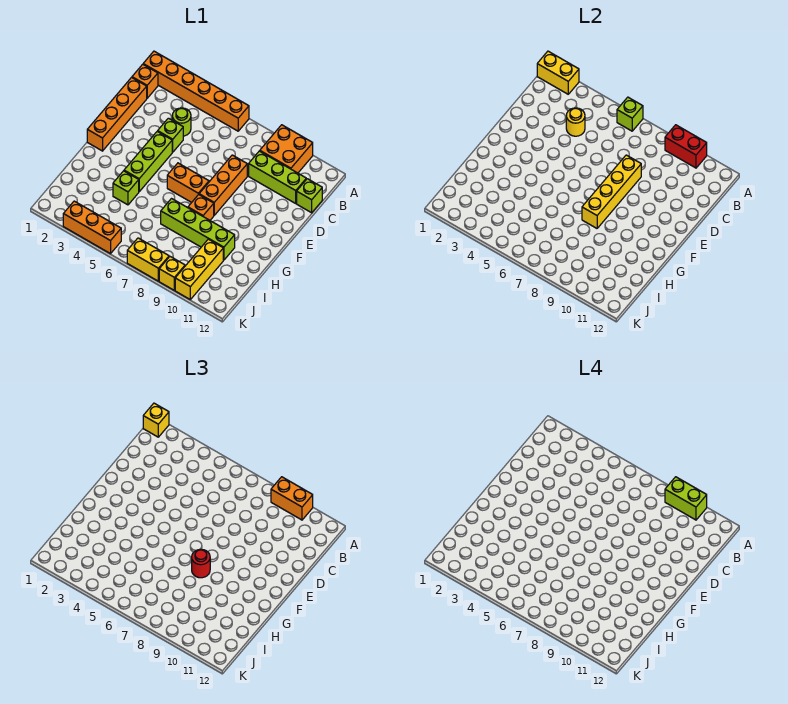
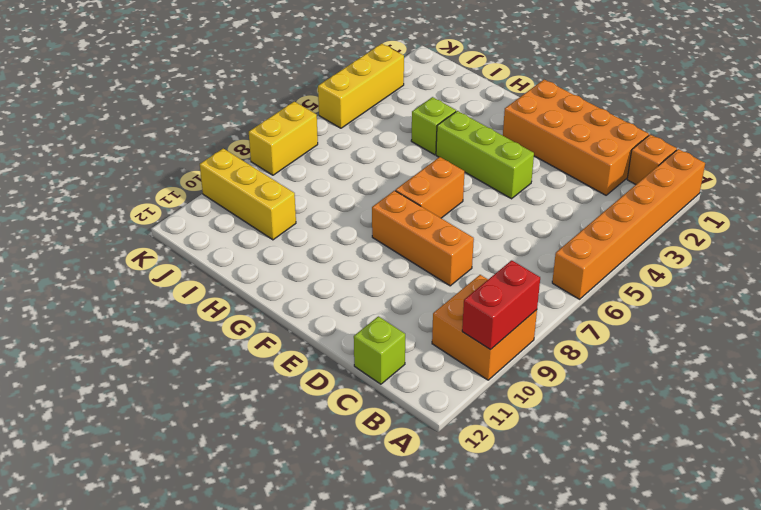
orange 2x4 brick [503,80,649,195] -> orange 1x4 brick [87,78,147,151]
yellow 1x3 brick [318,44,404,128] -> orange 1x3 brick [63,201,121,254]
none -> lime 1x1 round brick [172,108,191,136]
none -> lime 1x3 brick [249,151,306,203]
none -> lime 1x1 brick [158,118,183,152]

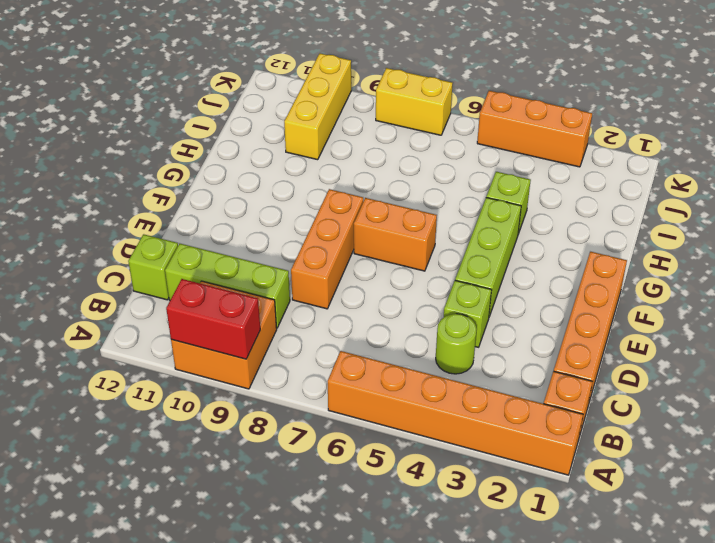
none -> orange 1x1 brick [188,195,214,220]
none -> lime 1x4 brick [161,199,235,260]
none -> yellow 1x1 brick [159,257,185,290]

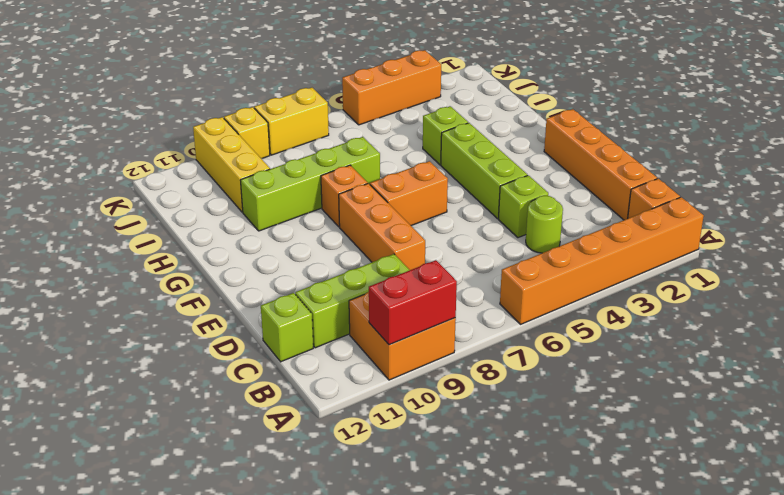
none -> yellow 1x2 brick [537,51,579,94]
none -> lime 1x1 brick [617,97,643,131]
none -> yellow 1x1 round brick [566,108,585,136]

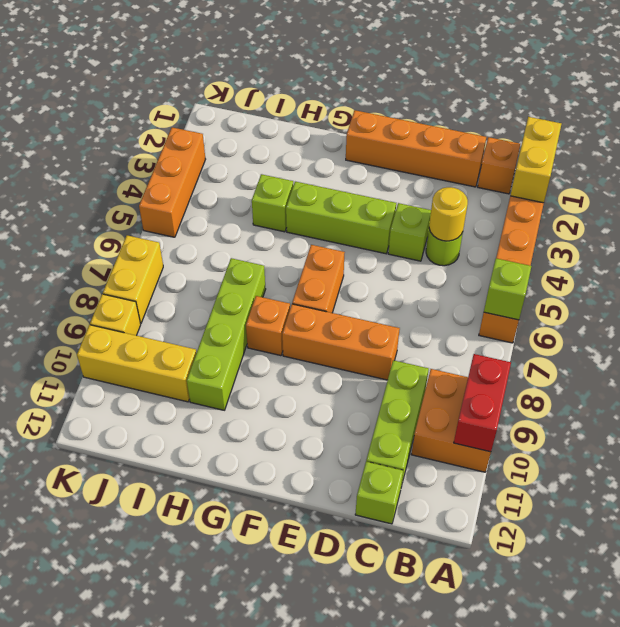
none -> yellow 1x4 brick [582,155,641,228]
none -> yellow 1x1 brick [143,403,169,437]
none -> orange 1x2 brick [271,477,313,520]

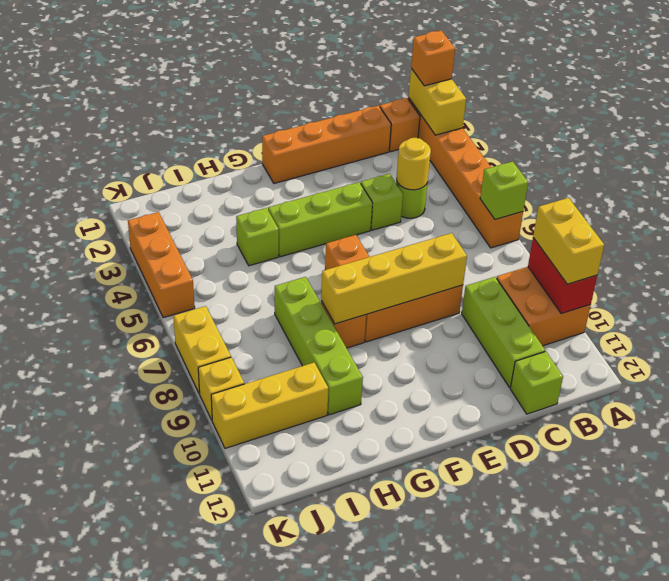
orange 1x1 brick [411,30,455,86] -> yellow 1x1 brick [143,403,169,437]
yellow 1x2 brick [533,198,604,284] -> orange 1x2 brick [271,477,313,520]
none -> red 1x1 round brick [192,549,210,578]
none -> lime 1x2 brick [665,477,707,520]

